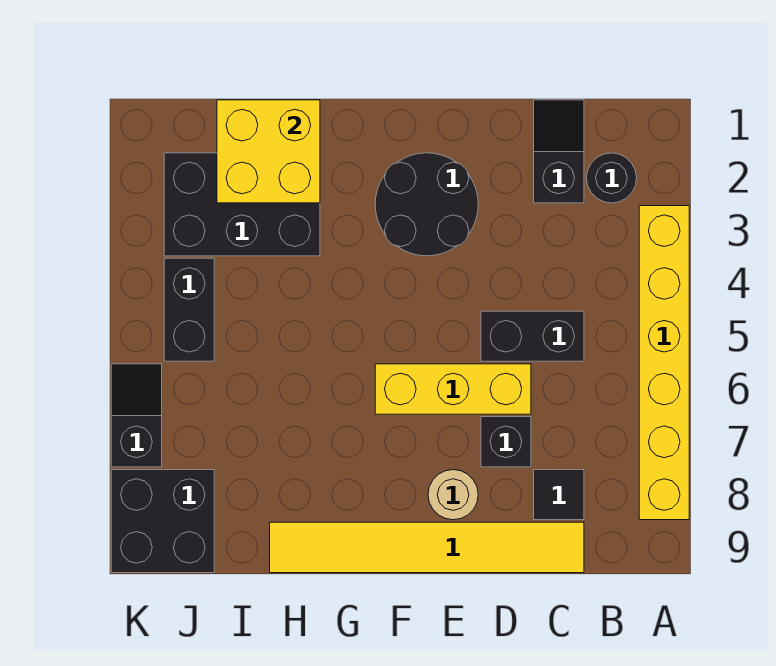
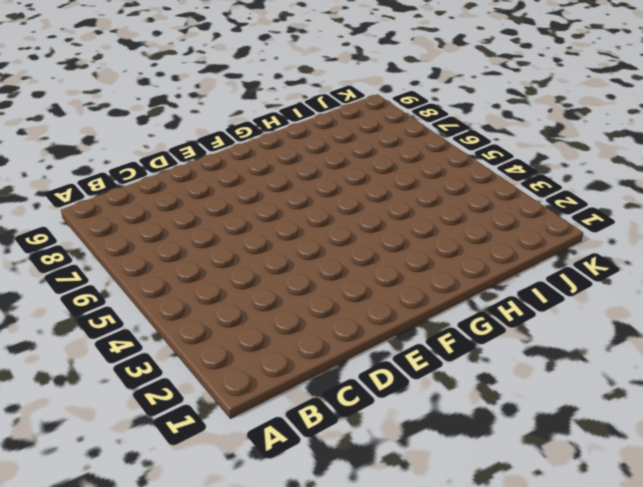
none -> yellow 1x6 brick [639,206,689,520]
none -> black 1x1 round brick [586,153,637,203]
none -> black 1x2 slope [534,100,584,203]

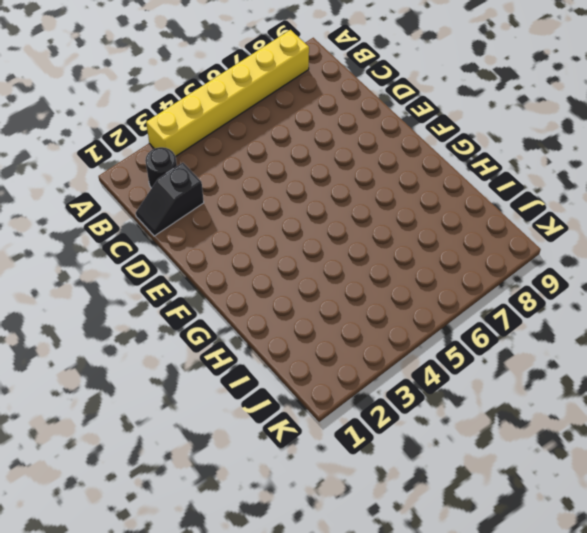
none -> black 1x2 brick [481,311,584,361]
none -> black 1x1 tile [534,470,584,520]
none -> yellow 1x6 tile [270,522,584,573]

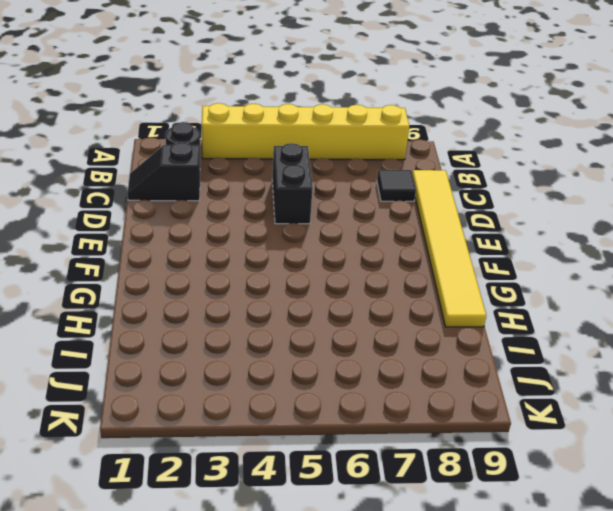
none -> yellow 1x3 brick [375,364,531,414]
none -> black 1x1 brick [481,417,531,467]
none -> black 2x2 round brick [375,153,478,256]

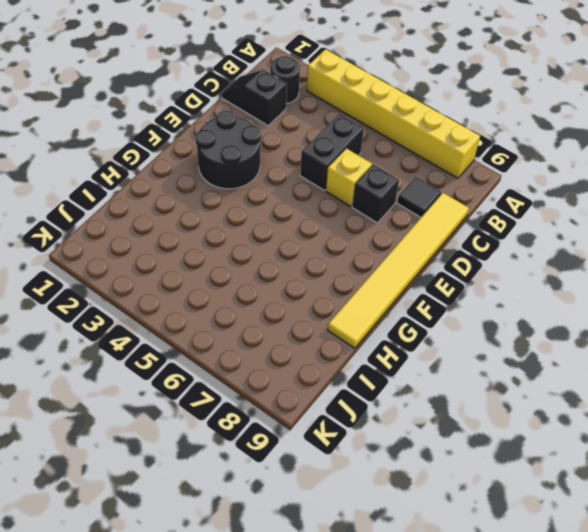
yellow 1x1 brick [326,148,372,207] -> yellow 1x3 brick [375,364,531,414]
none -> tan 1x1 round brick [428,470,478,520]
none -> black 2x3 brick [164,153,320,256]
none -> black 1x2 brick [164,258,214,361]

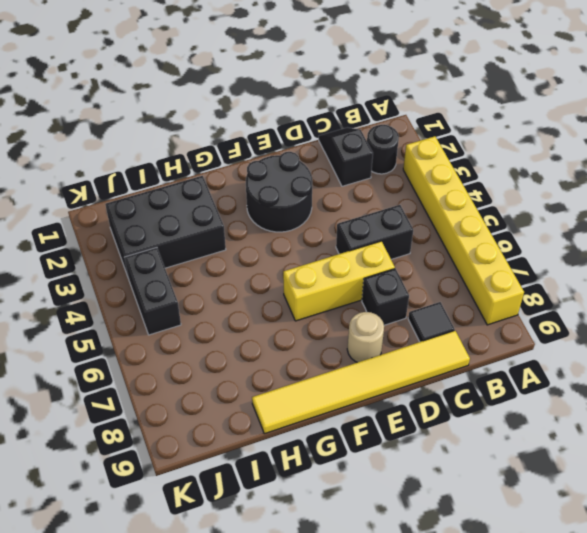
none -> black 2x2 brick [111,470,214,573]
none -> black 1x2 slope [111,364,162,467]
none -> yellow 2x2 brick [217,100,320,203]

